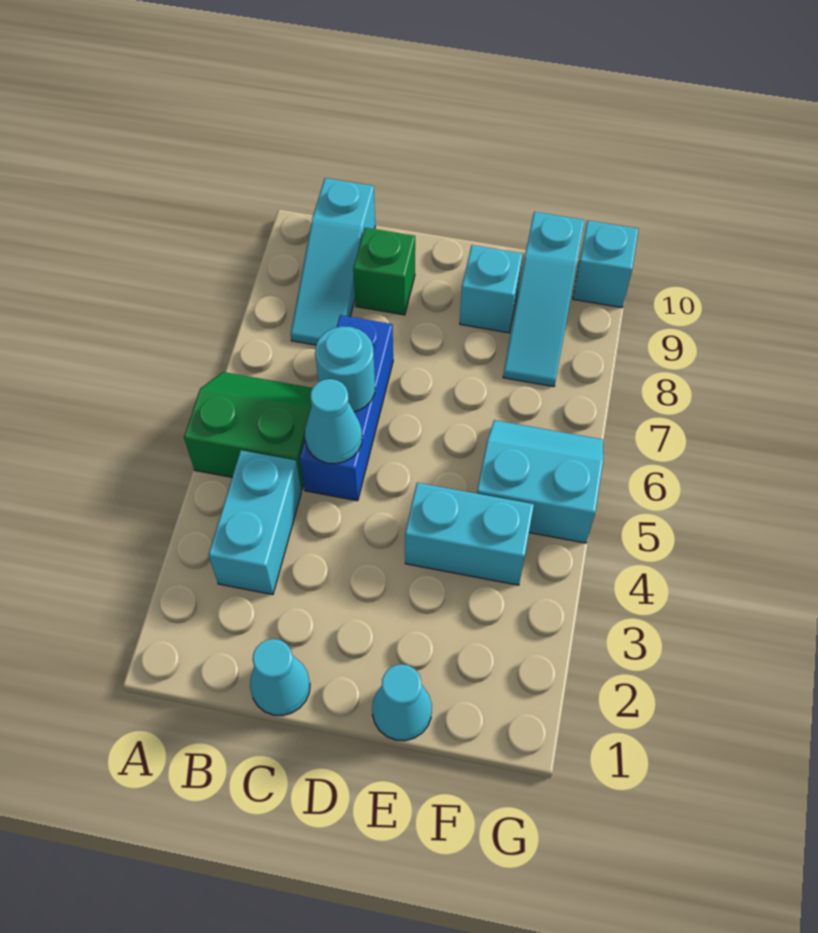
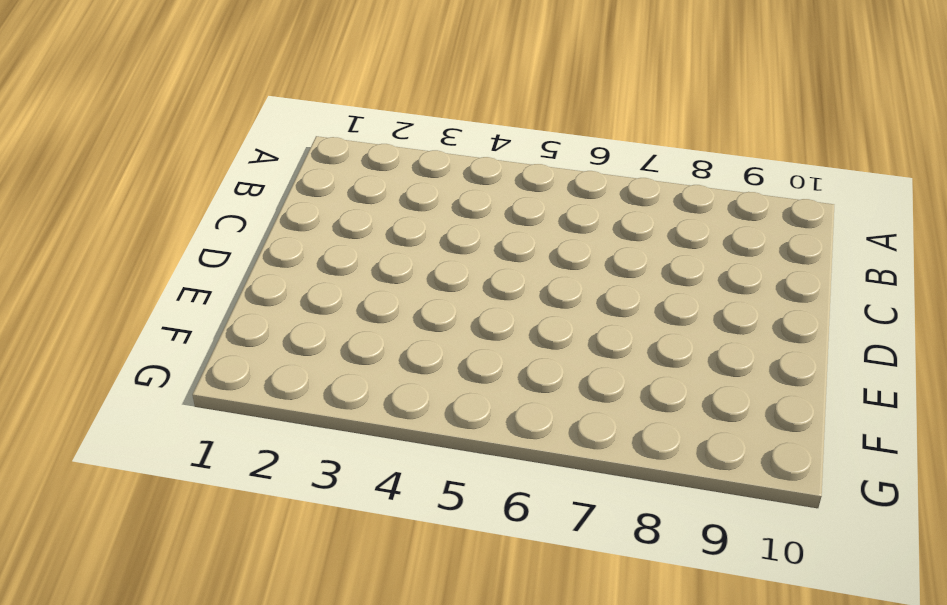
none -> green 2x2 slope [184,372,312,490]
none -> cyan 1x2 brick [208,450,301,595]
none -> cyan 1x3 slope [291,178,375,345]

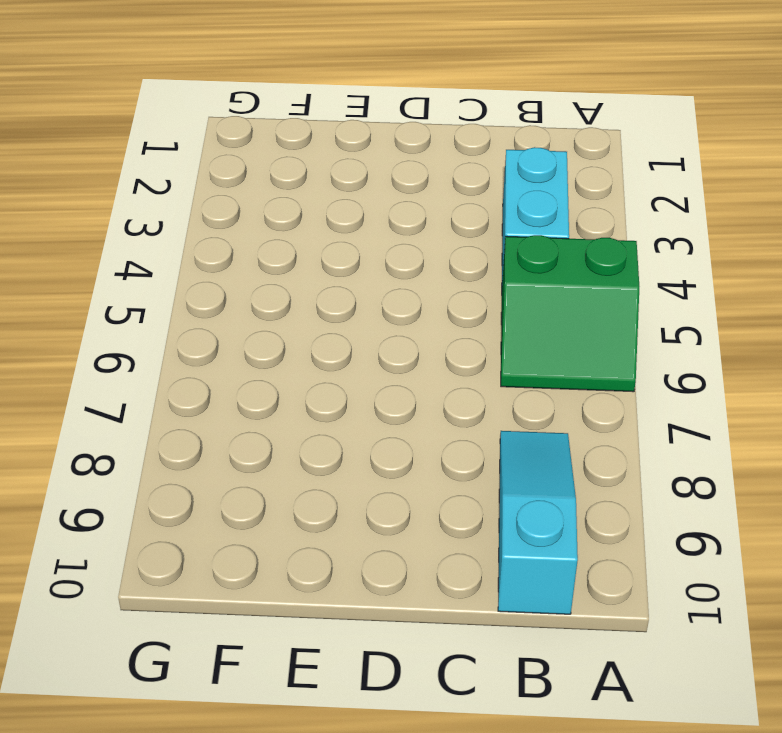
none -> cyan 1x1 cone [250,639,310,716]
none -> blue 1x3 brick [300,315,393,501]
none -> green 1x1 brick [353,228,415,315]

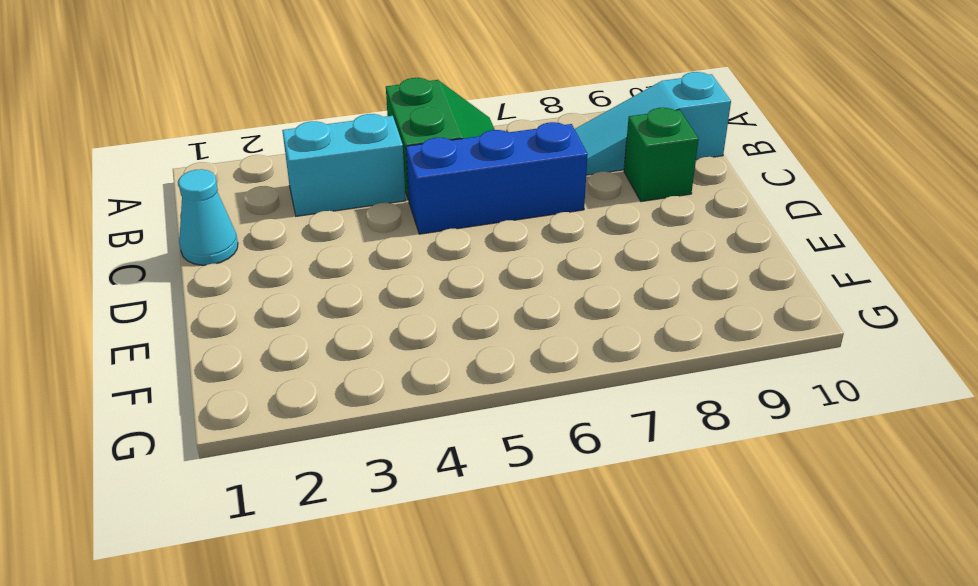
none -> cyan 1x1 cone [372,664,432,741]
none -> cyan 1x2 brick [405,483,534,585]
none -> cyan 1x1 brick [460,245,523,333]

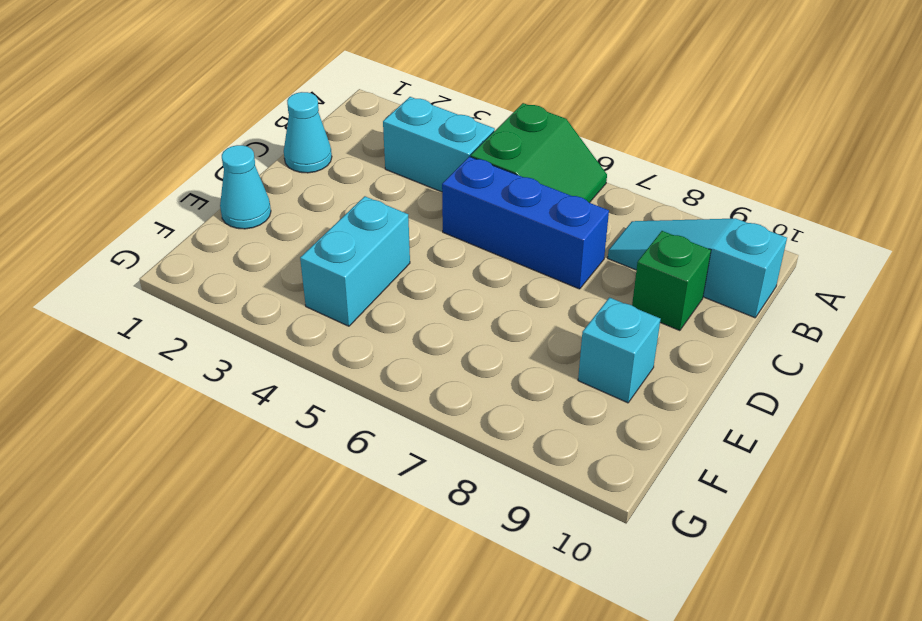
none -> cyan 2x2 slope [477,420,603,543]
none -> cyan 1x3 slope [503,212,585,387]
none -> cyan 1x1 brick [573,221,638,308]

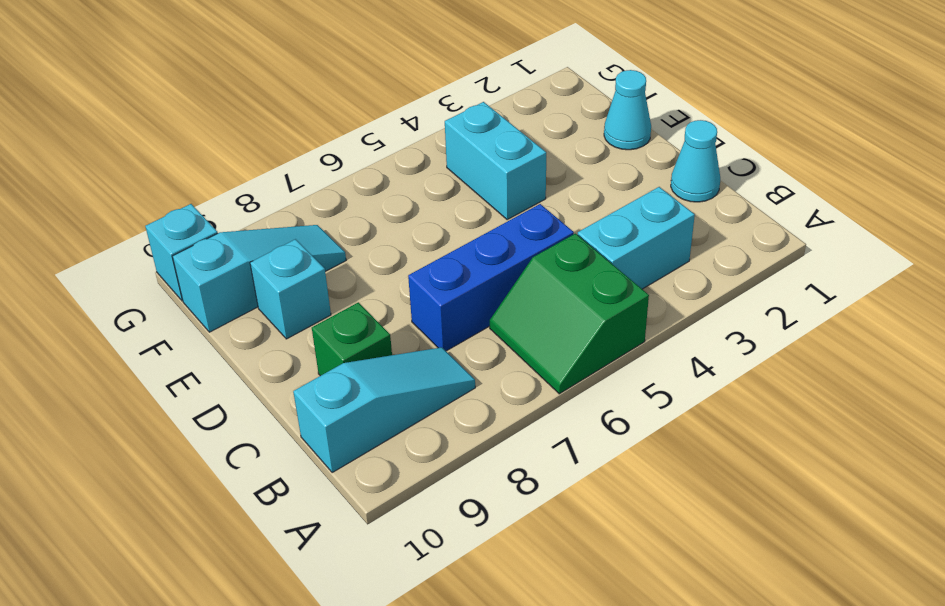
none -> cyan 2x2 slope [477,420,603,543]
none -> cyan 1x1 cone [305,379,362,464]
none -> cyan 1x1 round brick [315,326,375,412]

